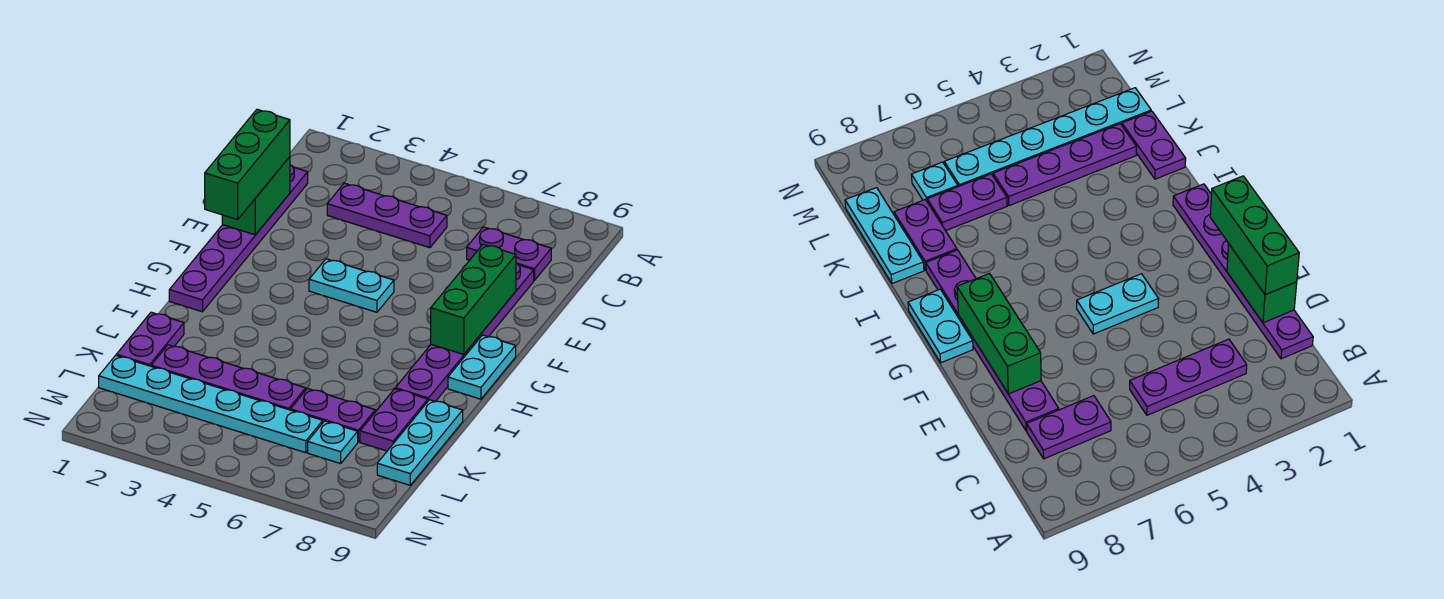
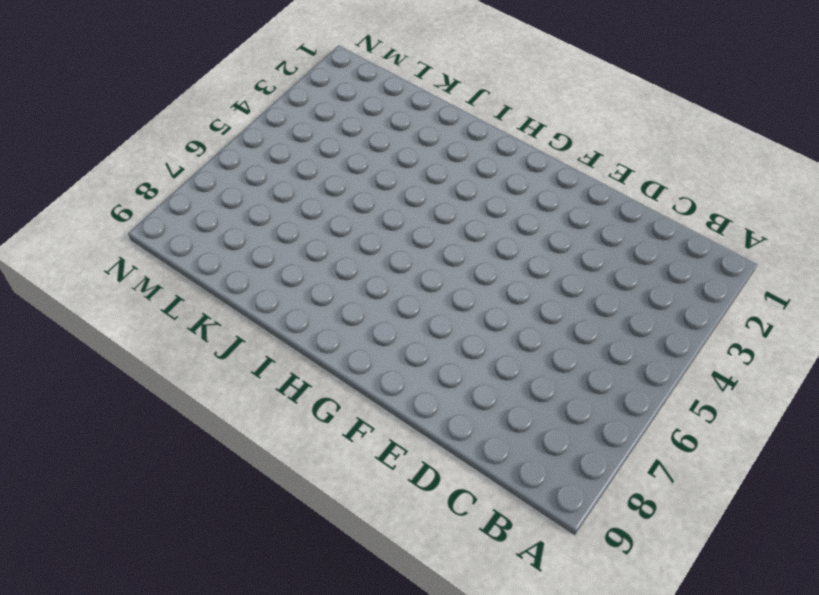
none -> purple 1x6 plate [169,165,308,312]
none -> purple 1x3 plate [327,183,447,248]
none -> purple 1x2 plate [467,227,551,281]

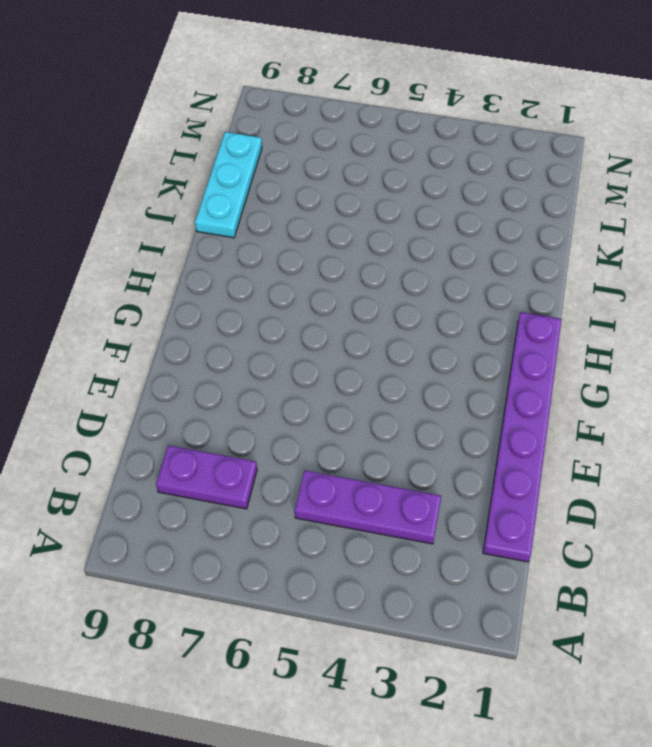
none -> purple 1x6 plate [395,263,534,402]
none -> cyan 1x2 plate [309,259,394,312]
none -> cyan 1x2 plate [448,335,516,399]

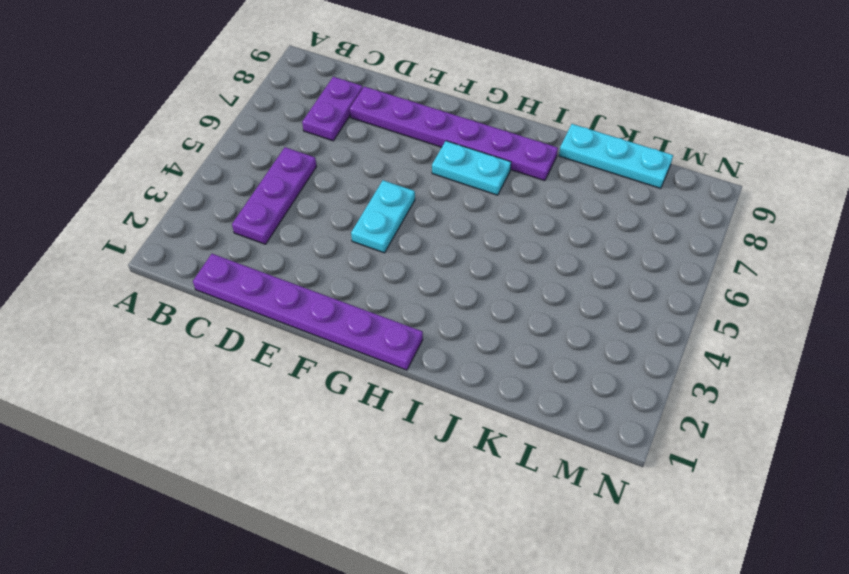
cyan 1x2 plate [432,141,511,195] -> cyan 1x2 plate moved to [448,335,516,399]
none -> purple 1x2 plate [116,312,184,366]
none -> purple 1x2 plate [360,389,428,451]
none -> purple 1x4 plate [151,345,306,410]

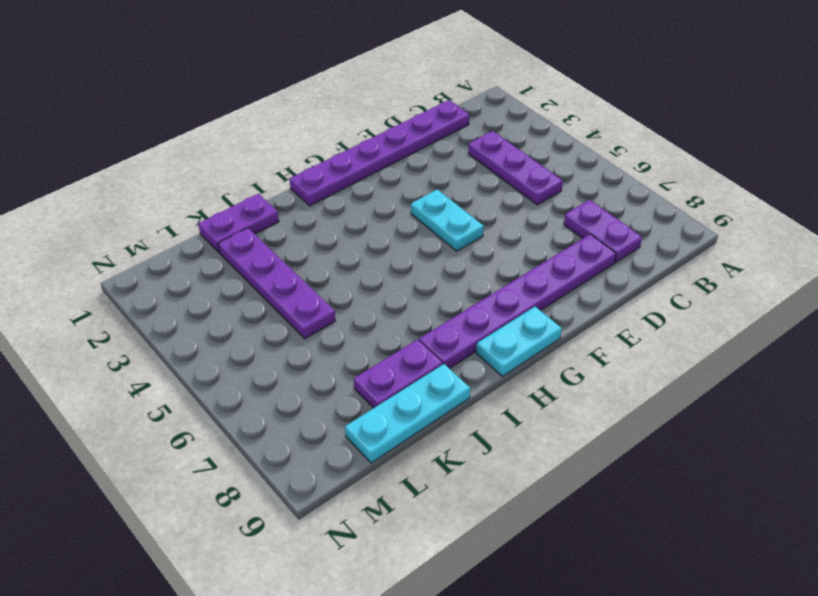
none -> purple 1x2 plate [291,389,375,442]
none -> cyan 1x6 plate [99,355,323,453]
none -> cyan 1x1 plate [308,421,358,464]

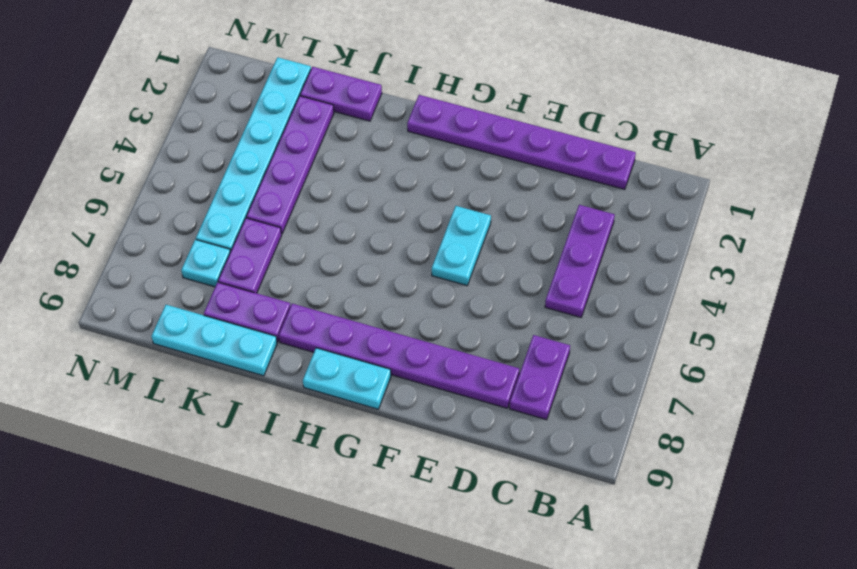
none -> green 1x2 brick [222,157,290,235]
none -> green 1x3 brick [431,244,516,354]
none -> green 1x3 brick [205,109,290,220]

